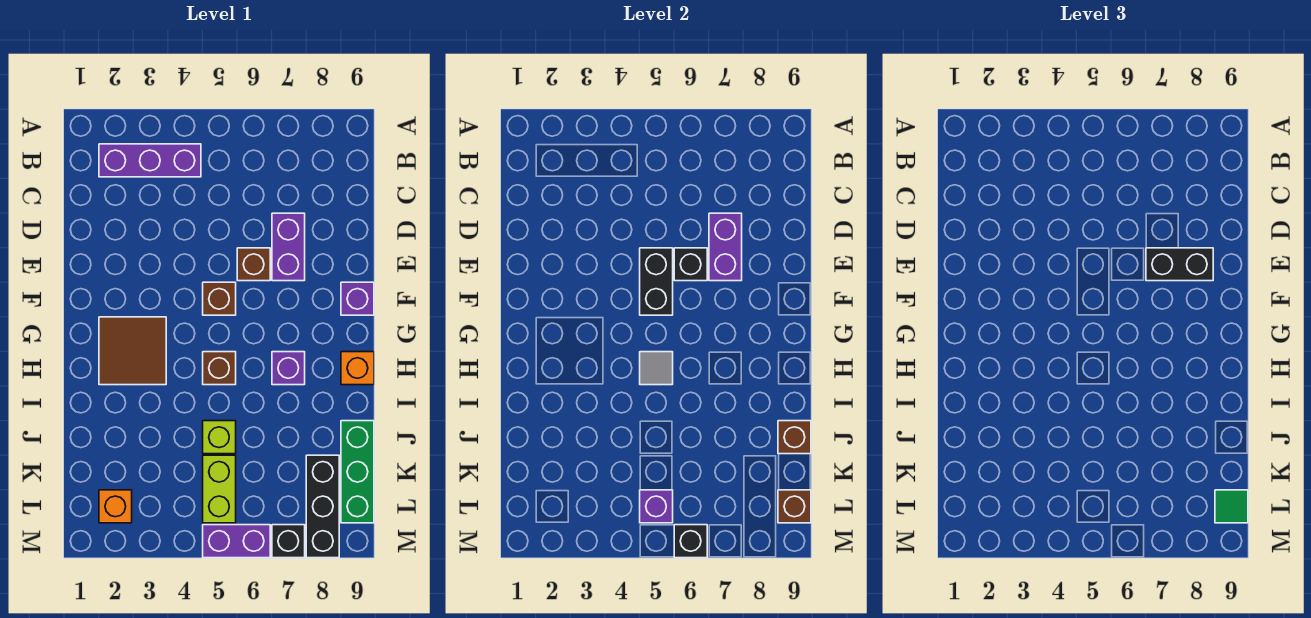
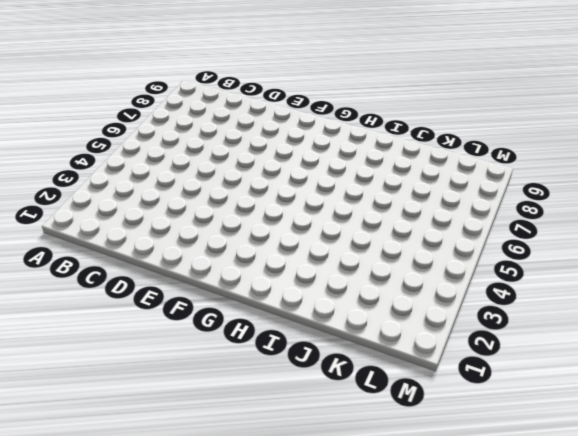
none -> purple 1x3 brick [99,144,201,177]
none -> purple 1x2 brick [272,213,305,281]
none -> brown 1x1 brick [237,248,270,281]

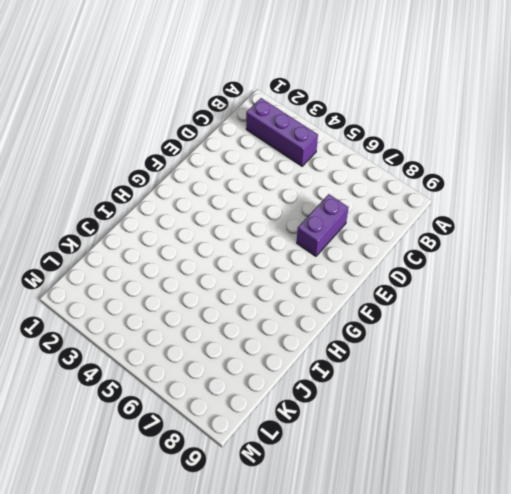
none -> brown 1x1 brick [237,248,270,281]
none -> brown 1x1 brick [203,282,236,315]
none -> purple 1x1 brick [341,282,374,315]

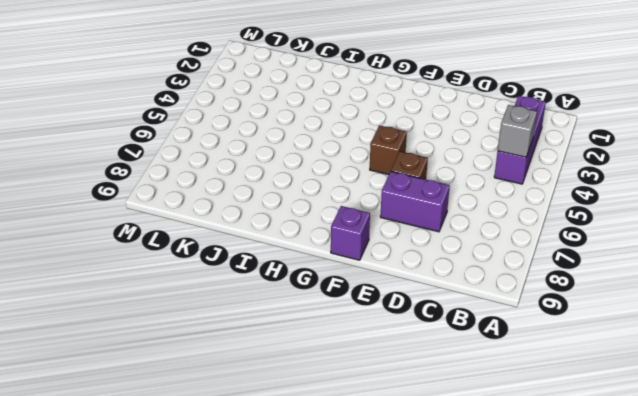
grey 1x1 brick [498,105,537,157] -> none
none -> brown 2x2 tile [99,317,166,385]
none -> brown 1x1 brick [203,352,236,385]
none -> purple 1x1 brick [272,352,305,385]

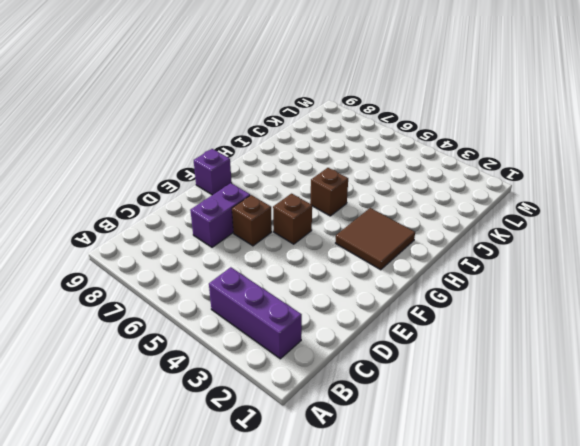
none -> purple 1x1 brick [272,352,305,385]
none -> orange 1x1 brick [341,352,374,385]
none -> lime 1x1 brick [203,421,236,454]

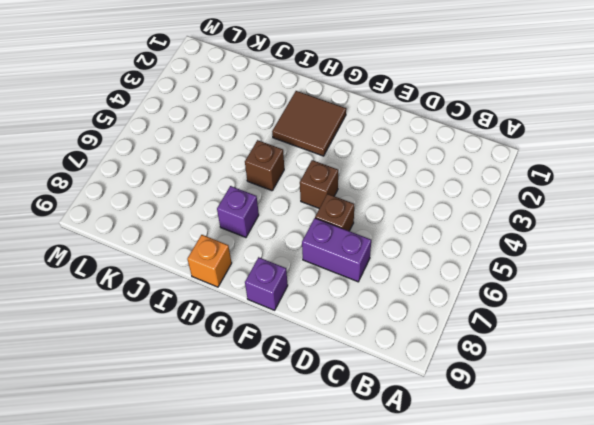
none -> purple 1x3 brick [99,144,201,177]
none -> lime 1x1 brick [203,421,236,454]
none -> green 1x3 brick [341,421,374,523]

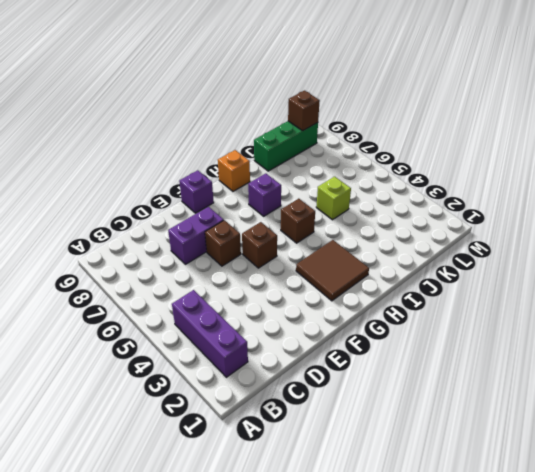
none -> lime 1x2 brick [203,455,236,523]
none -> black 1x3 brick [306,455,339,558]
none -> orange 1x1 brick [99,490,132,523]

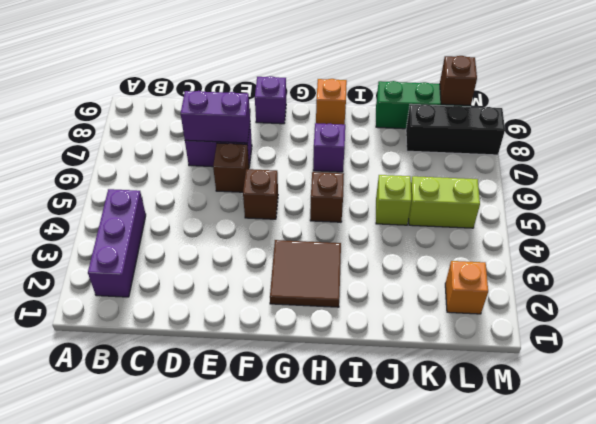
none -> purple 1x2 brick [203,525,270,558]
none -> black 1x1 brick [272,525,305,558]
none -> black 1x2 brick [640,248,673,315]

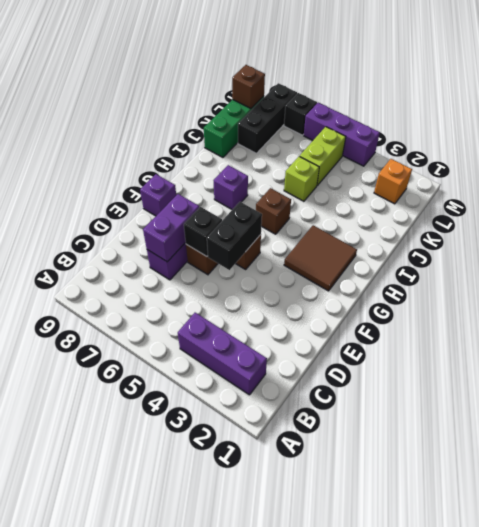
purple 1x3 brick [304,103,380,166] -> purple 1x2 brick [203,525,270,558]
none -> orange 1x1 brick [341,352,374,385]
none -> grey 1x1 tile [640,352,673,385]
none -> brown 1x1 brick [778,421,811,454]

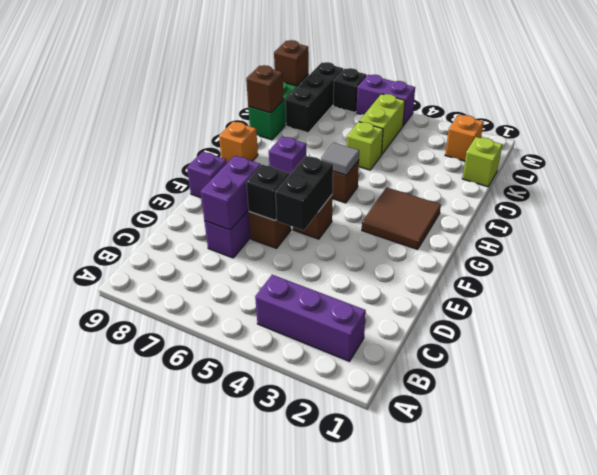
lime 1x1 brick [462,137,502,187] -> none
none -> purple 1x1 brick [640,490,673,523]
none -> black 1x1 brick [674,525,707,558]
none -> black 1x2 brick [1146,248,1213,281]

